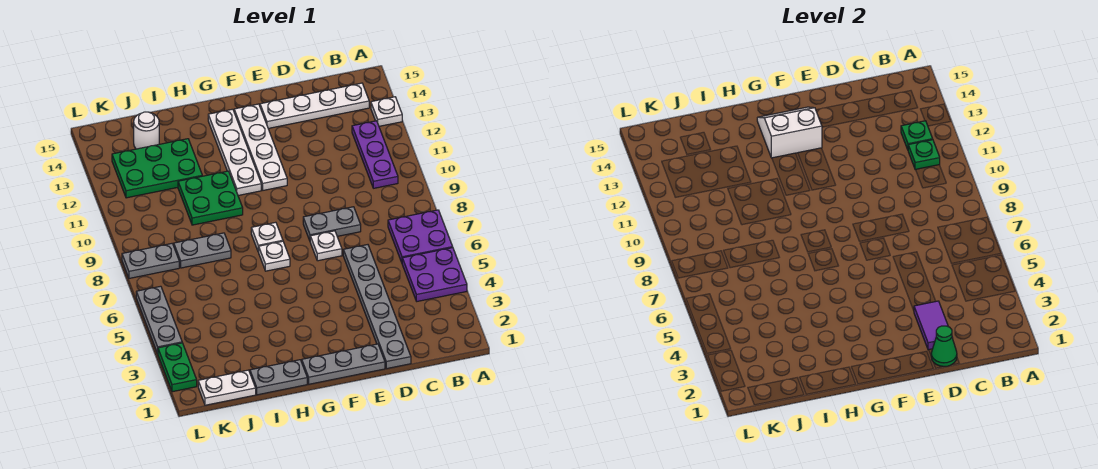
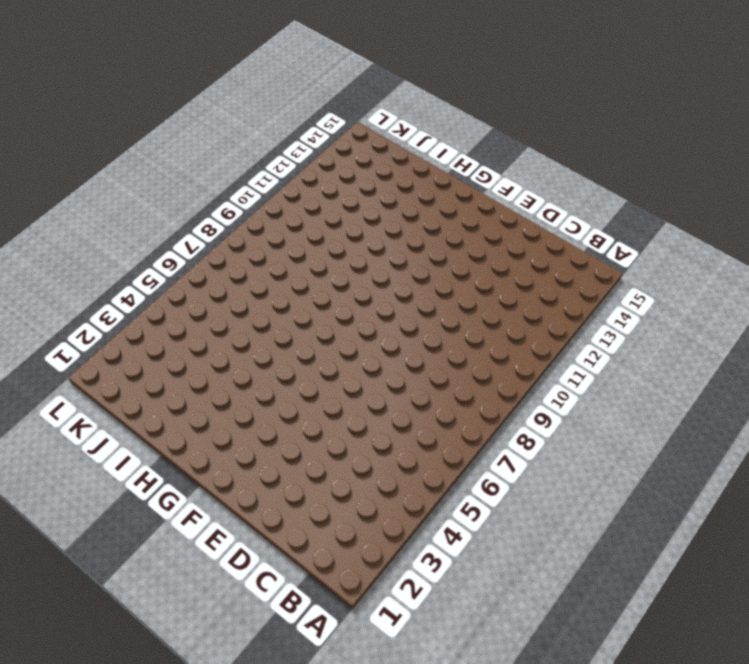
none -> purple 2x2 plate [402,248,467,301]
none -> purple 2x2 plate [388,210,453,262]
none -> white 1x1 plate [371,97,402,126]

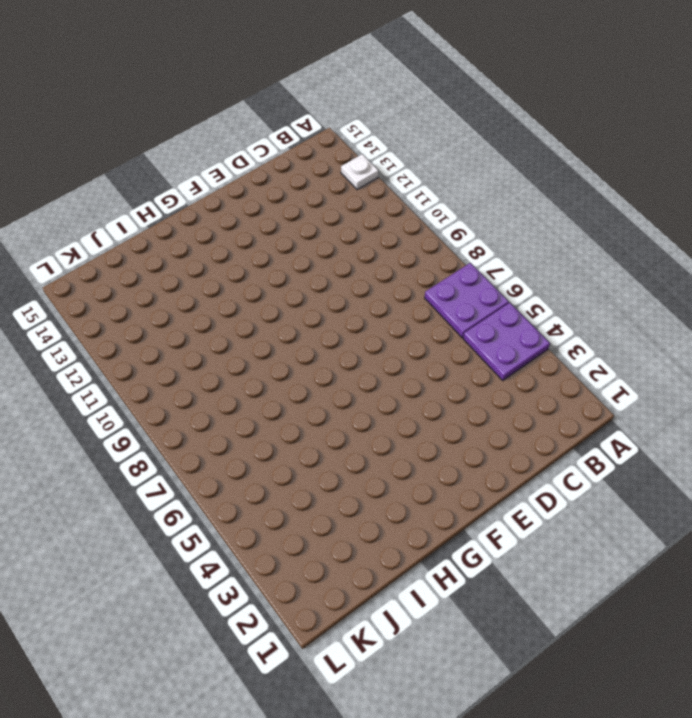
none -> purple 1x3 plate [352,121,398,188]
none -> white 1x4 plate [260,83,369,129]
none -> grey 1x6 plate [343,245,411,369]

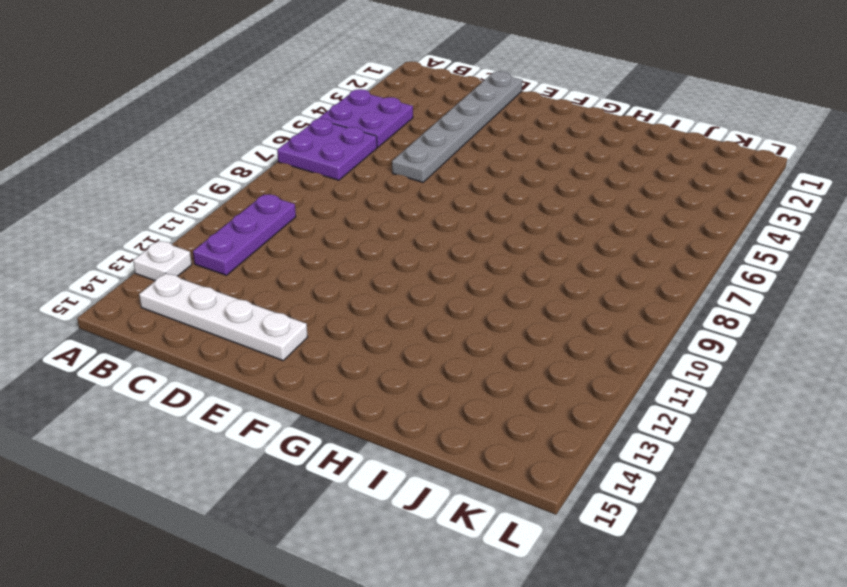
none -> grey 1x2 plate [303,207,361,241]
none -> grey 1x3 plate [302,344,385,384]
none -> white 1x1 plate [310,231,342,261]

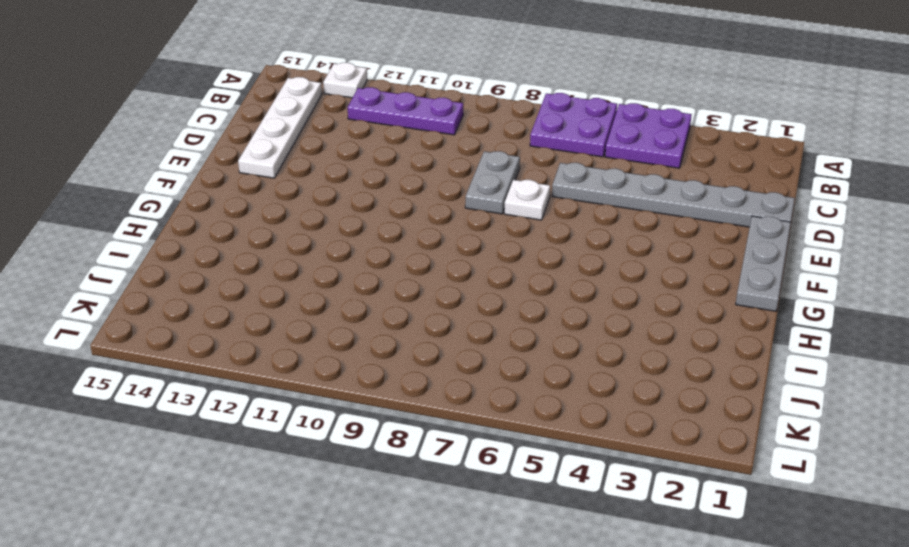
none -> white 1x4 plate [234,104,287,190]
none -> white 1x1 plate [259,241,290,271]
none -> white 1x1 plate [251,222,283,252]

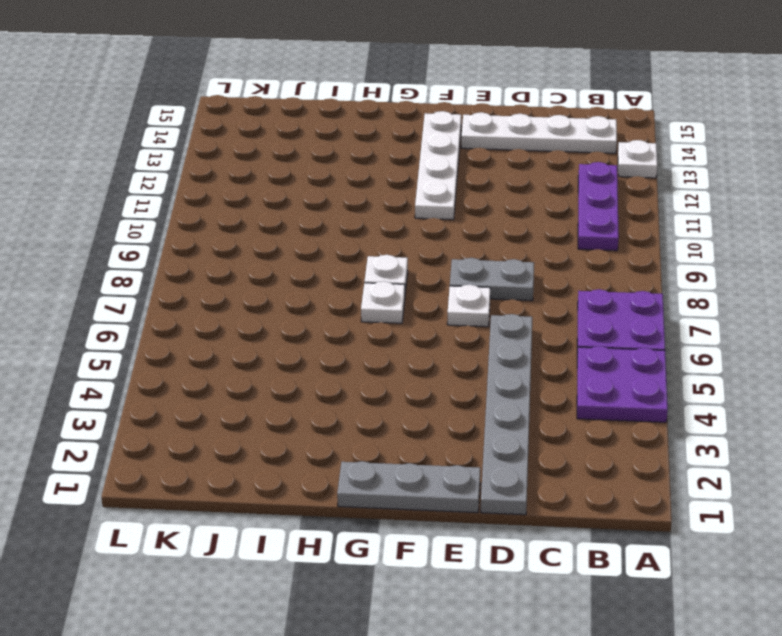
none -> white 1x4 plate [208,109,261,196]
none -> grey 1x2 plate [250,360,307,395]
none -> green 2x2 plate [178,171,243,225]

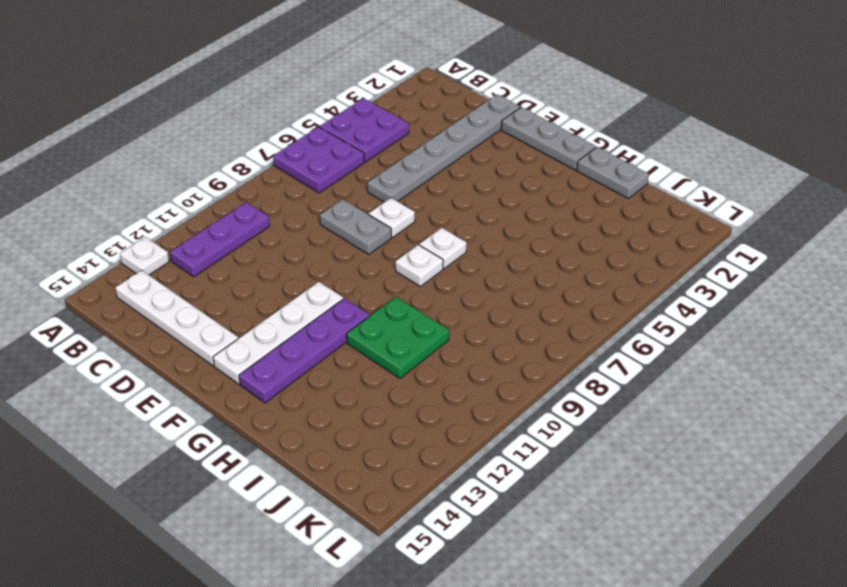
purple 1x4 plate [239,298,370,403] -> white 1x4 plate [208,109,261,196]
none -> grey 1x2 plate [174,233,231,268]
none -> green 2x3 plate [112,139,202,198]
none -> white 1x2 plate [198,370,256,405]

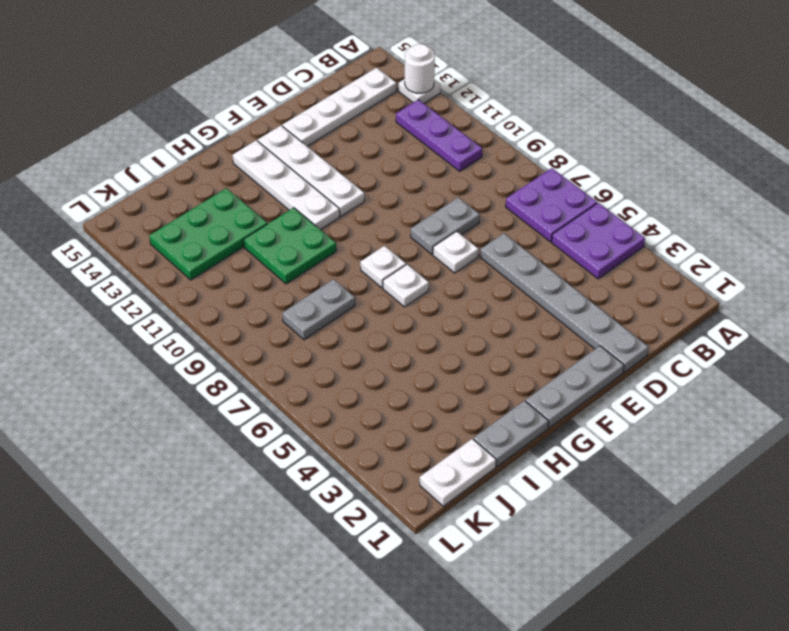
white 1x1 round brick [405,44,435,93] -> white 1x1 round brick moved to [134,112,159,149]
none -> grey 1x2 plate [122,244,179,278]
none -> green 1x2 plate [158,343,197,392]
none -> grey 1x3 plate [136,286,182,353]

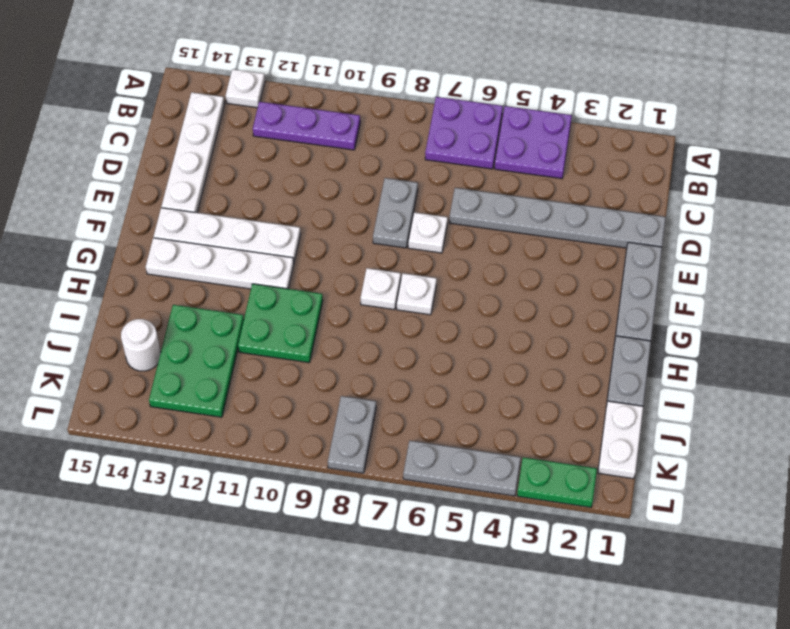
none -> grey 1x2 plate [174,233,231,268]
none -> green 1x1 plate [908,140,940,170]
none -> green 1x1 plate [901,121,933,150]

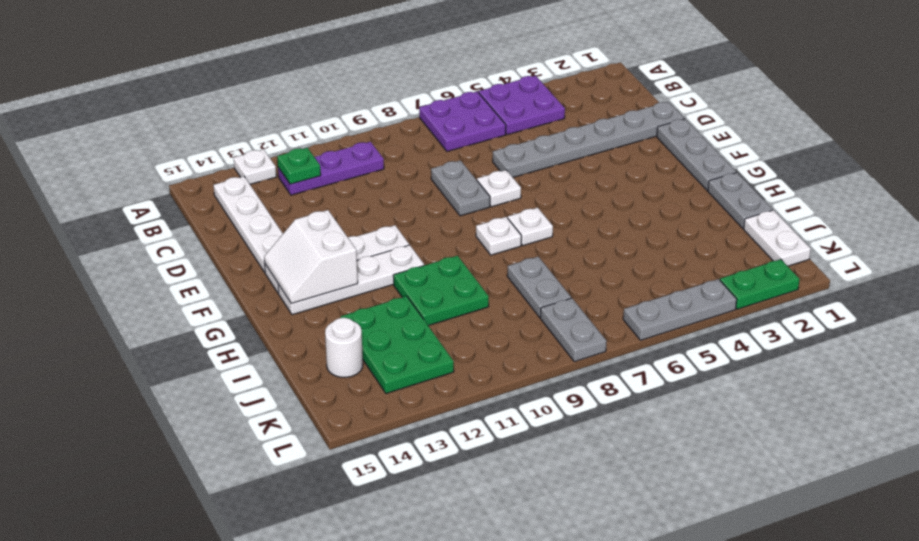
none -> green 1x1 plate [908,140,940,170]
none -> green 1x1 cone [931,326,957,366]
none -> purple 1x2 tile [914,301,948,350]

